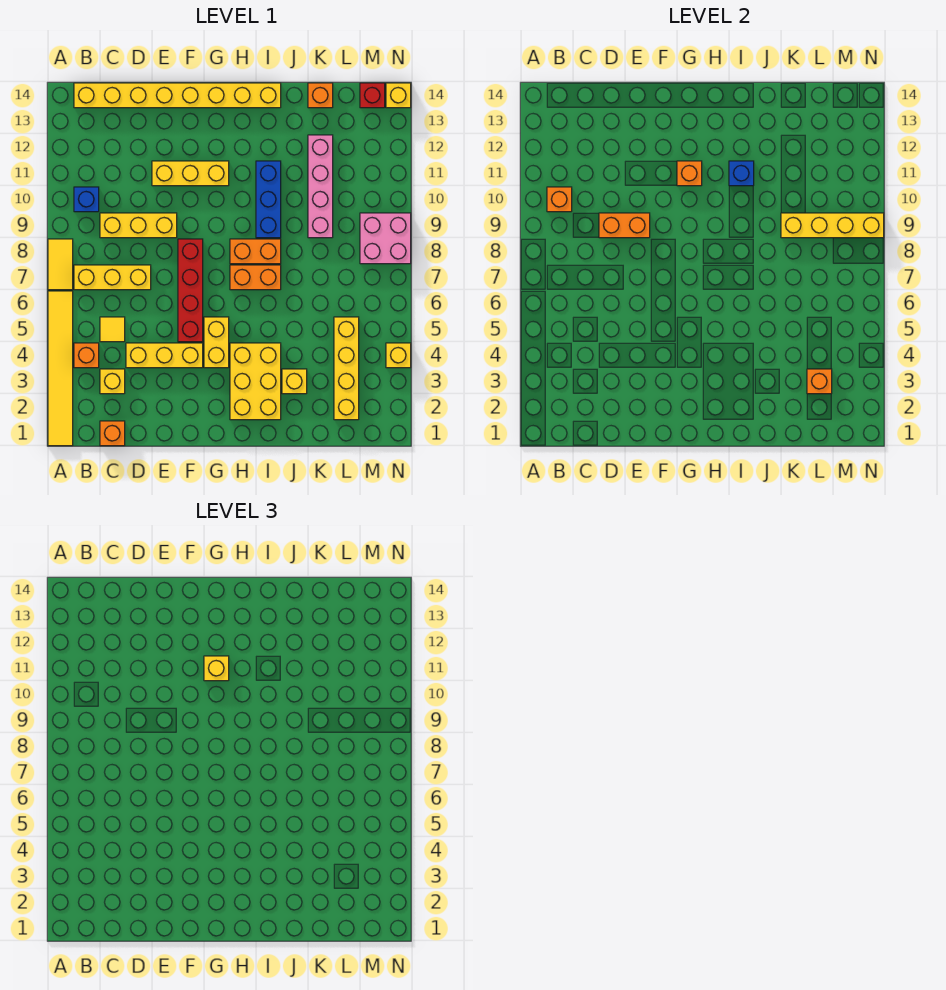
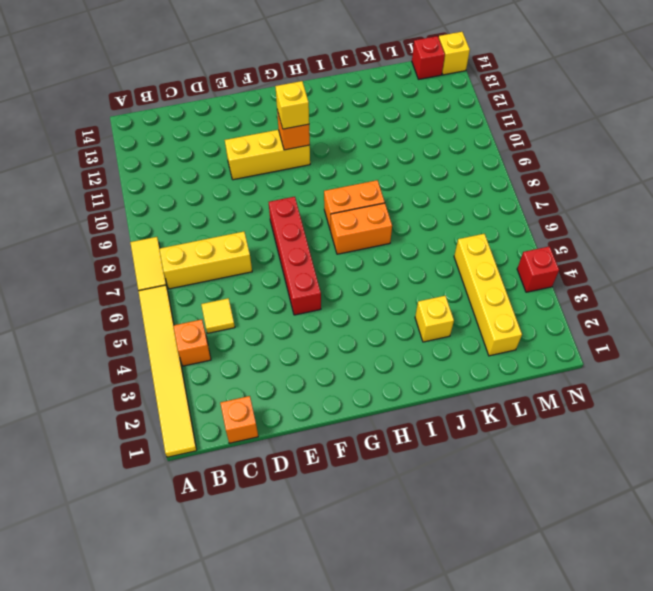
red 1x1 brick [517,246,559,292] -> yellow 1x1 brick [386,343,411,368]
none -> blue 1x1 brick [74,187,99,212]
none -> yellow 1x8 brick [74,83,281,108]
none -> yellow 1x1 brick [100,369,125,394]
none -> yellow 1x3 brick [100,213,177,238]

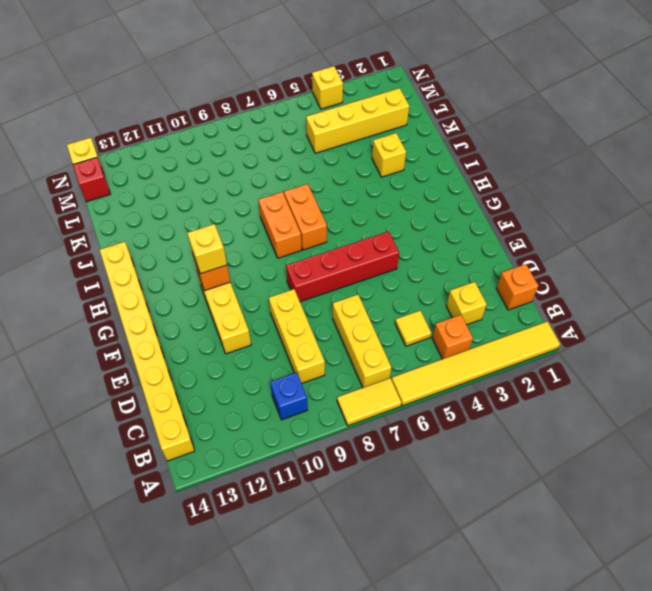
none -> yellow 1x3 brick [126,343,203,368]
none -> yellow 1x2 brick [204,317,229,368]
none -> yellow 2x3 brick [230,343,281,420]
none -> blue 1x3 brick [256,161,281,238]

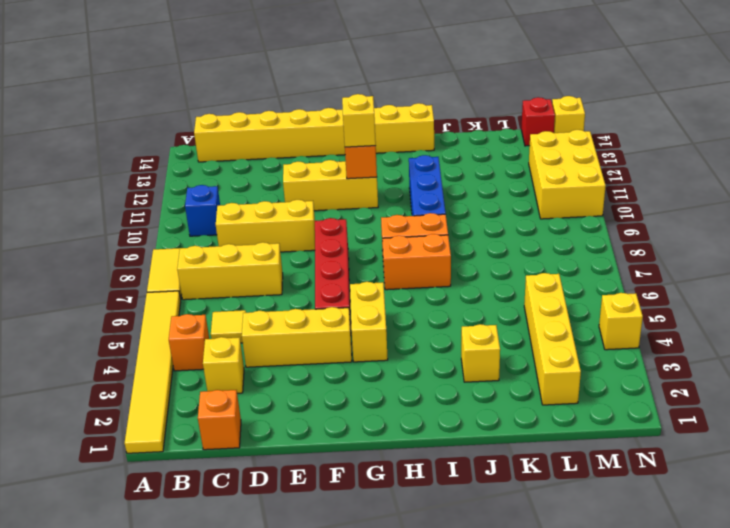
yellow 2x3 brick [529,130,606,219] -> yellow 2x3 brick moved to [230,343,281,420]
none -> pink 1x4 brick [308,135,333,238]
none -> orange 1x1 brick [308,83,333,108]
none -> pink 2x2 brick [360,213,411,264]
none -> orange 1x1 brick [547,187,572,212]

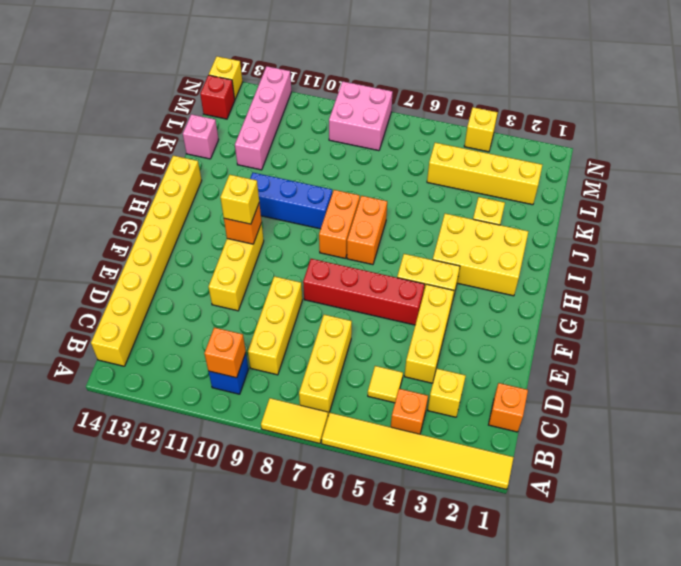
pink 1x4 brick [235,66,291,170] -> pink 1x4 brick turned to [308,135,333,238]
pink 1x1 brick [183,114,219,159] -> orange 1x1 brick [308,83,333,108]
none -> orange 1x2 brick [599,213,650,238]
none -> blue 1x1 brick [729,161,754,186]
none -> yellow 1x4 brick [781,213,884,238]
none -> orange 1x1 brick [807,369,832,394]

